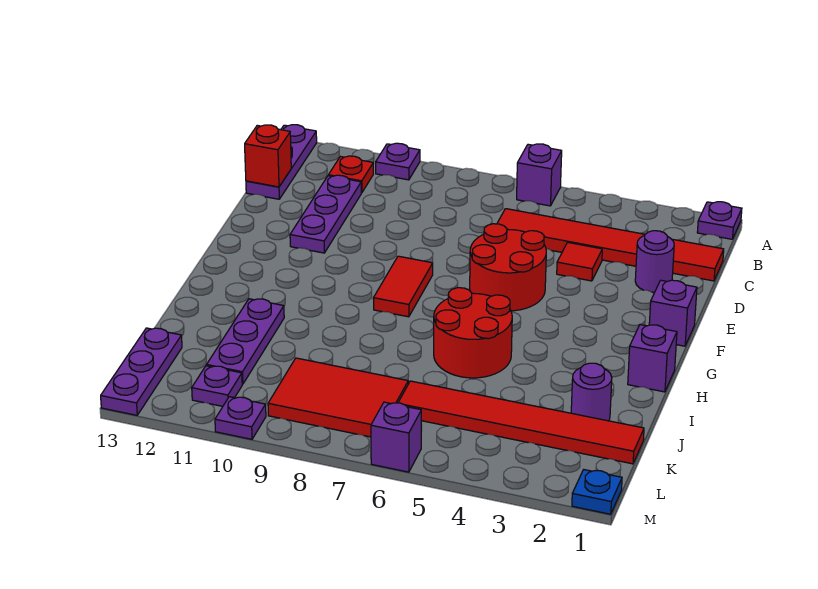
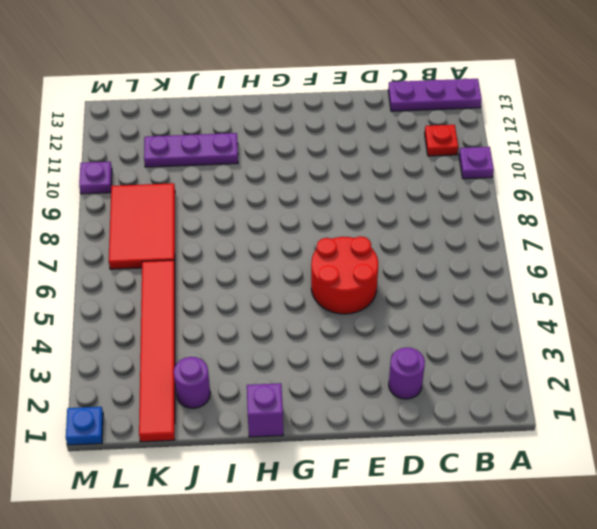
none -> purple 1x1 plate [697,202,742,239]
none -> purple 1x1 brick [517,144,562,206]
none -> red 1x6 tile [497,209,724,281]

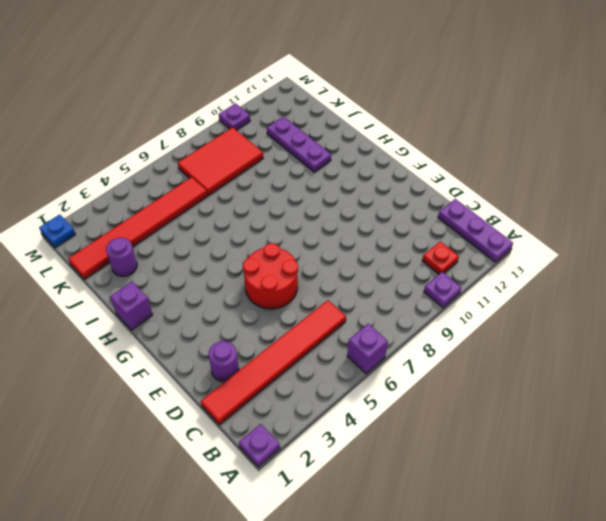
none -> purple 1x3 plate [290,175,361,253]
none -> red 1x1 tile [557,242,602,281]
none -> purple 1x1 brick [649,280,697,346]

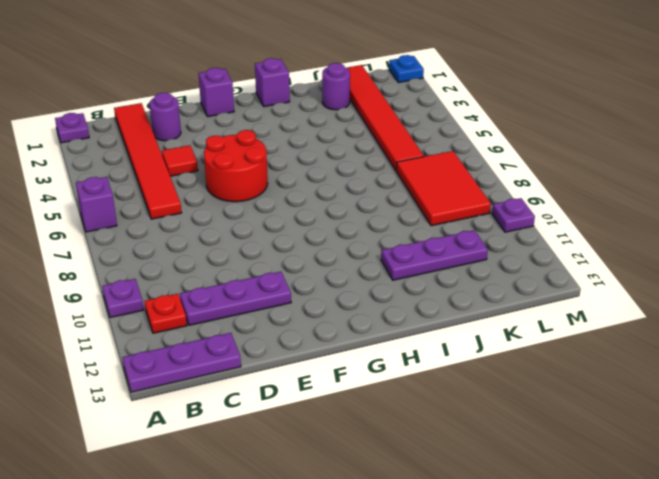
none -> red 1x2 tile [373,256,433,317]
none -> red 2x2 round brick [434,288,512,378]
none -> purple 1x3 plate [101,328,182,415]

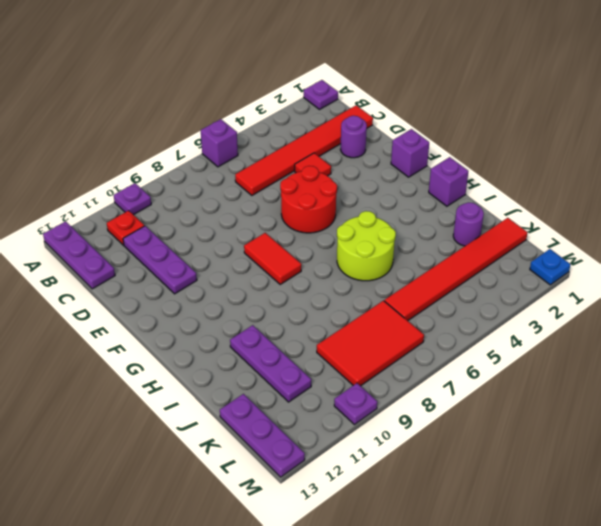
lime 2x2 round brick [337,211,396,281] -> red 2x2 round brick [434,288,512,378]
none -> purple 1x1 plate [192,366,242,406]
none -> purple 1x1 brick [371,402,421,472]
none -> red 1x1 brick [245,125,291,187]

